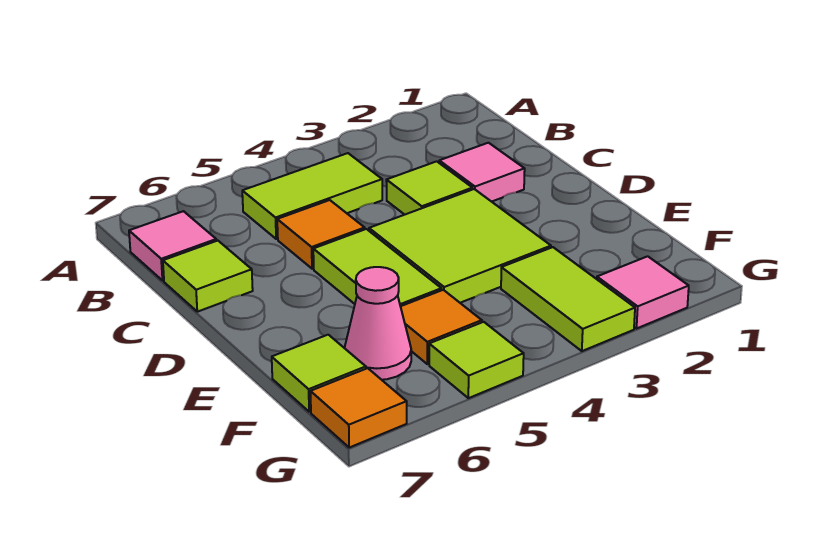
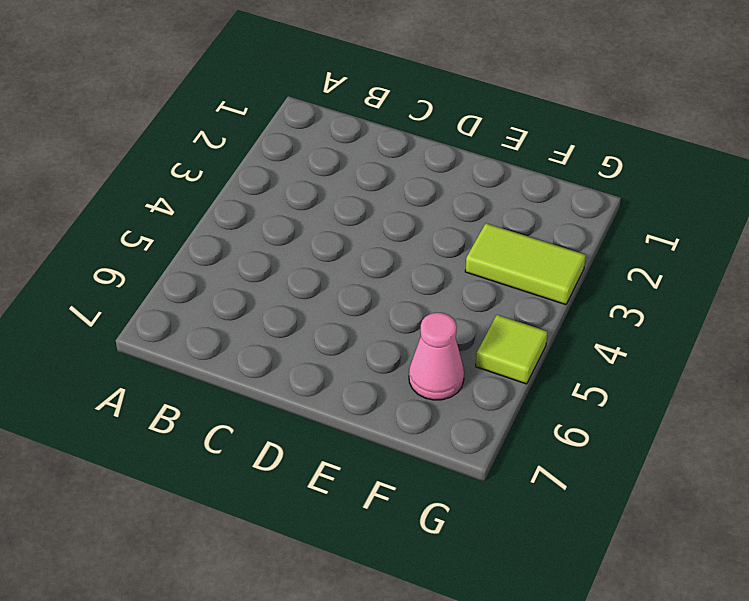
none -> lime 1x2 tile [242,153,382,239]
none -> pink 1x1 tile [129,211,216,280]
none -> pink 1x1 tile [439,143,525,202]

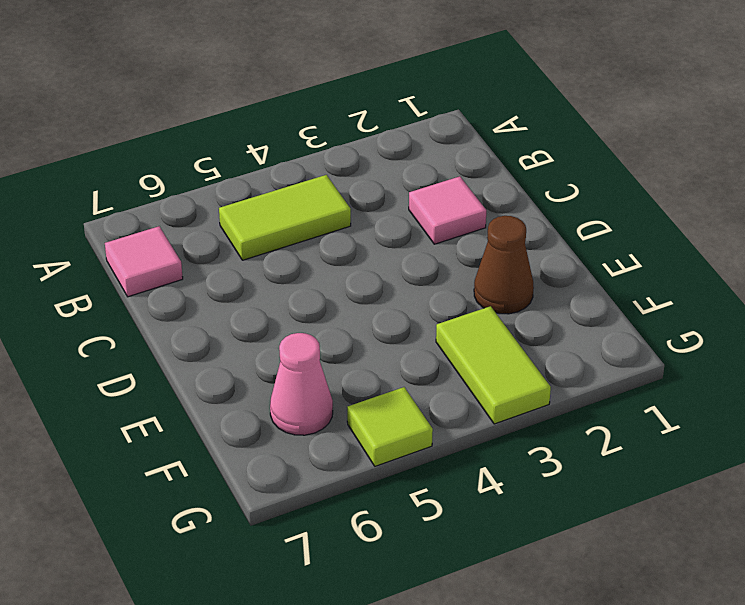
brown 1x1 cone [474,216,534,314] -> none
none -> lime 1x1 tile [386,161,472,215]
none -> orange 1x1 tile [277,200,365,269]
none -> lime 1x1 tile [163,241,253,312]

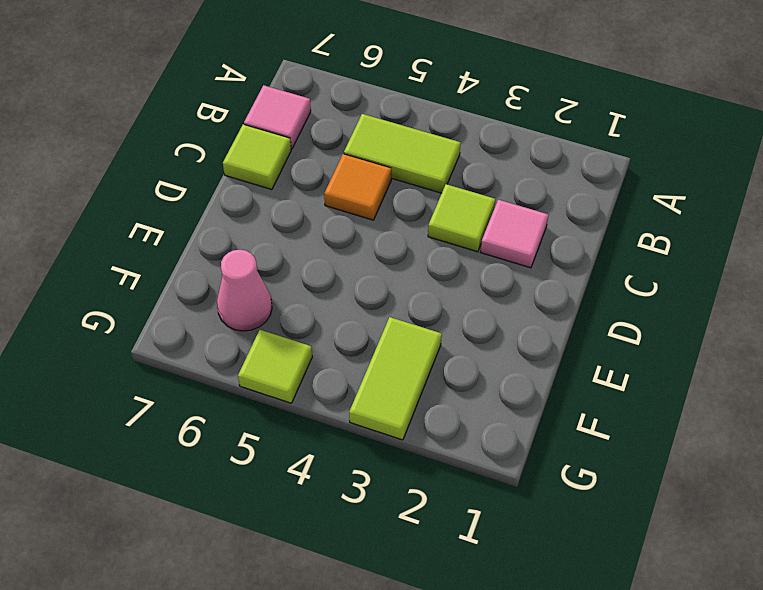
none -> lime 2x2 tile [369,189,551,303]
none -> lime 1x2 tile [313,229,441,306]
none -> orange 1x1 tile [401,290,482,364]

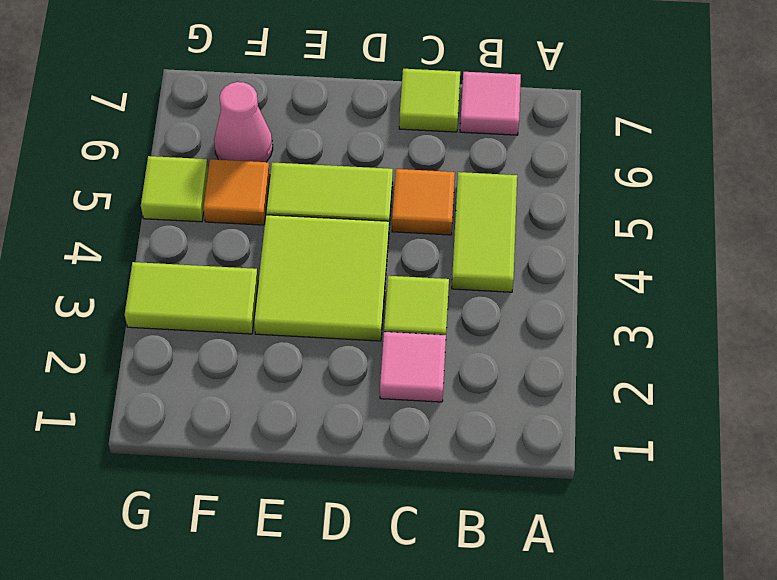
none -> lime 1x1 tile [272,335,366,412]
none -> pink 1x1 tile [597,256,689,328]
none -> orange 1x1 tile [310,368,407,448]

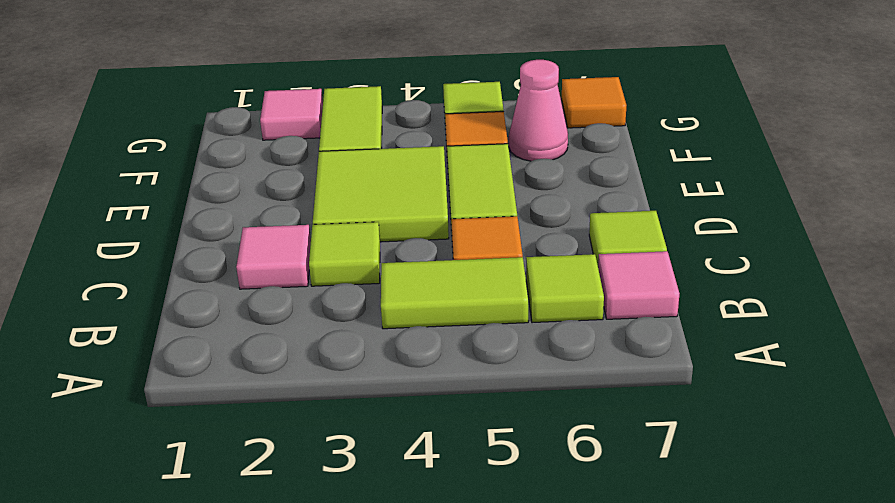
lime 1x1 tile [526,254,604,323] -> lime 1x1 tile moved to [272,335,366,412]

